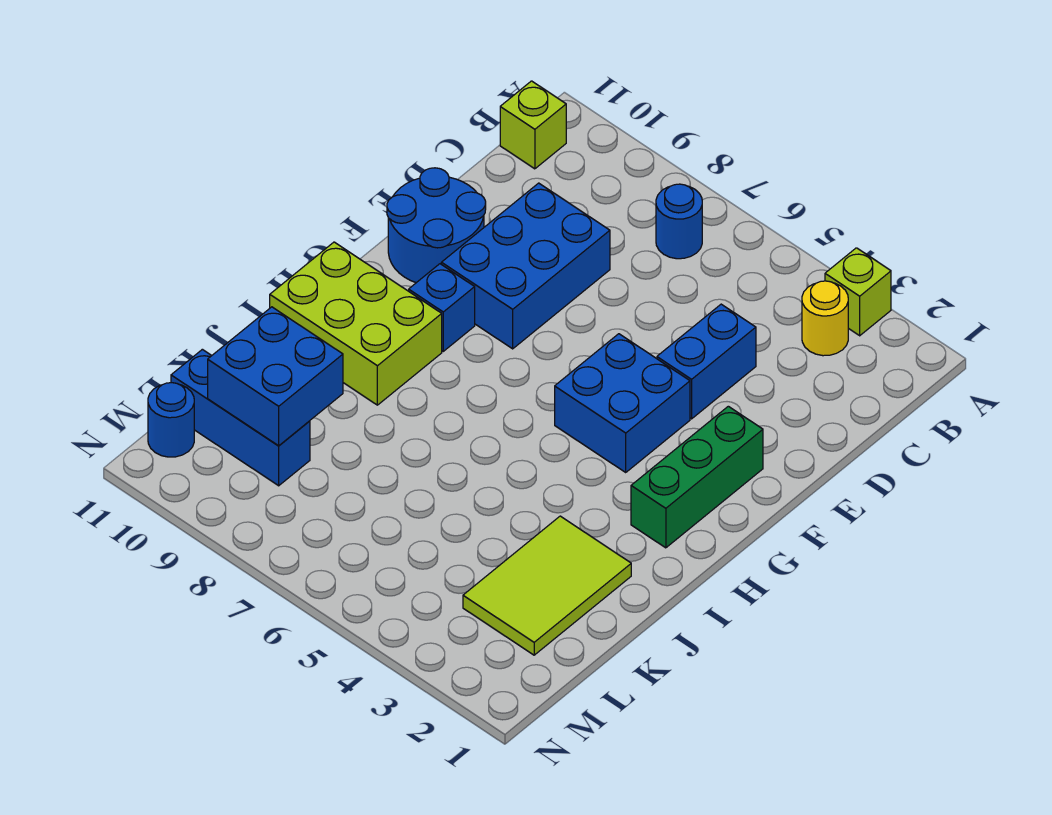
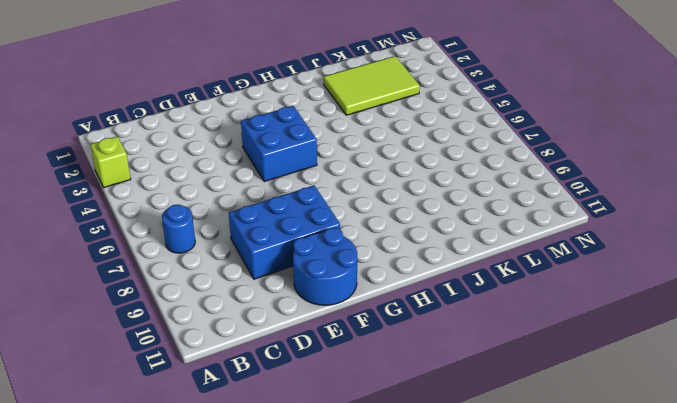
none -> yellow 1x1 round brick [802,281,848,356]
none -> lime 1x1 brick [500,81,566,169]
none -> blue 1x2 brick [657,304,756,419]

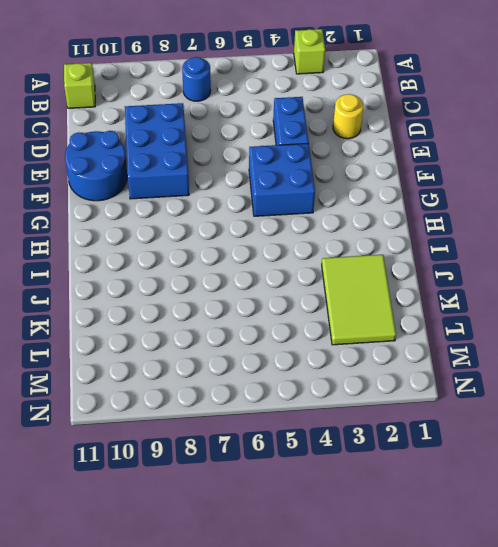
yellow 1x1 round brick [333,94,364,139] -> yellow 1x1 round brick moved to [802,281,848,356]
none -> green 1x3 brick [631,406,763,548]
none -> blue 1x1 brick [409,264,475,351]
none -> lime 2x3 brick [270,242,442,405]

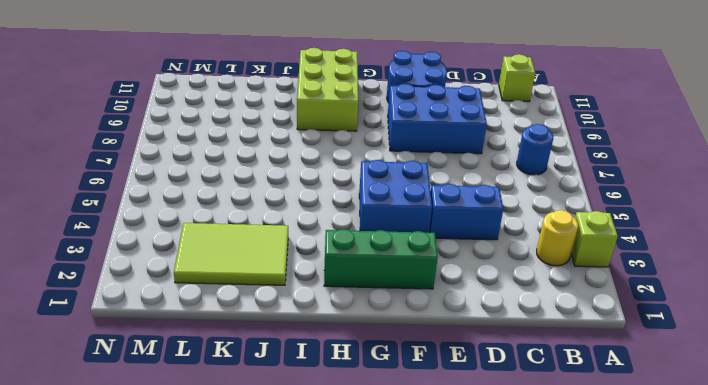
none -> blue 1x1 brick [409,264,475,351]
none -> blue 1x3 brick [171,349,310,486]
none -> blue 1x1 round brick [148,383,194,457]

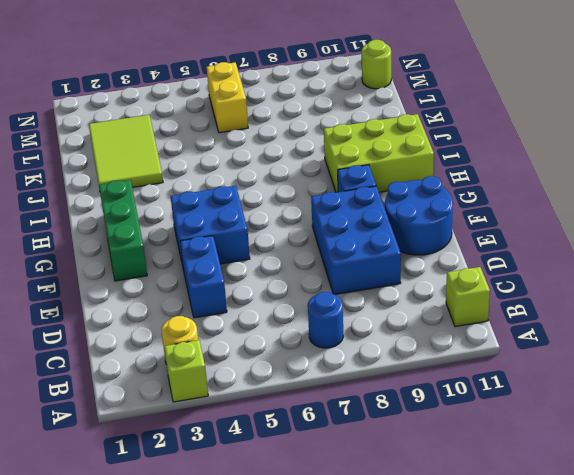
yellow 1x2 brick [207,62,248,133] -> none
lime 1x1 round brick [362,40,391,89] -> blue 1x1 round brick [148,383,194,457]
none -> blue 1x3 brick [171,349,310,486]
none -> blue 2x2 brick [208,307,343,446]

